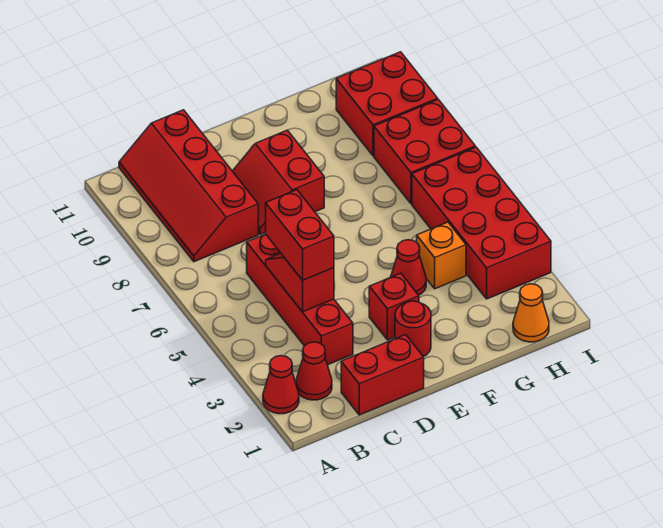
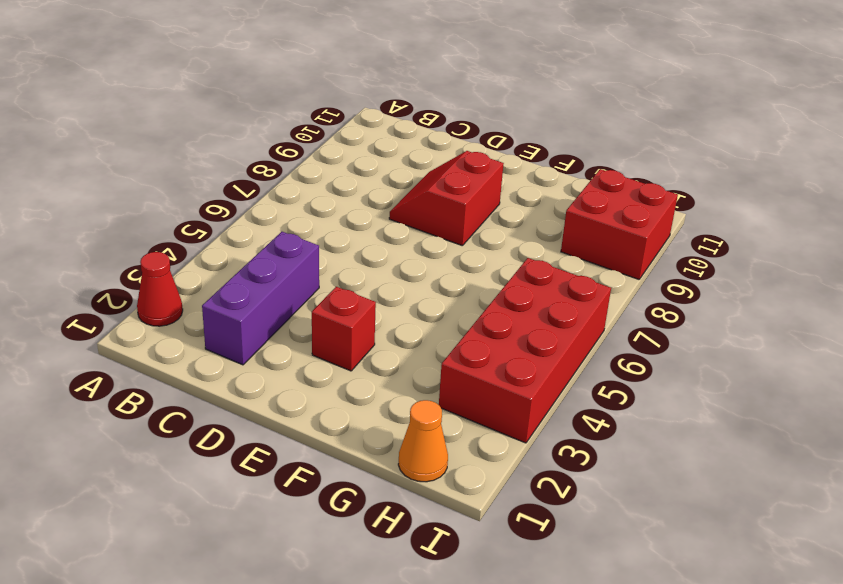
purple 1x3 brick [202,232,319,365] -> red 1x4 brick [247,234,353,365]
none -> red 1x1 cone [296,342,332,400]
none -> red 2x4 slope [119,110,258,262]
none -> red 1x2 brick [341,335,424,415]

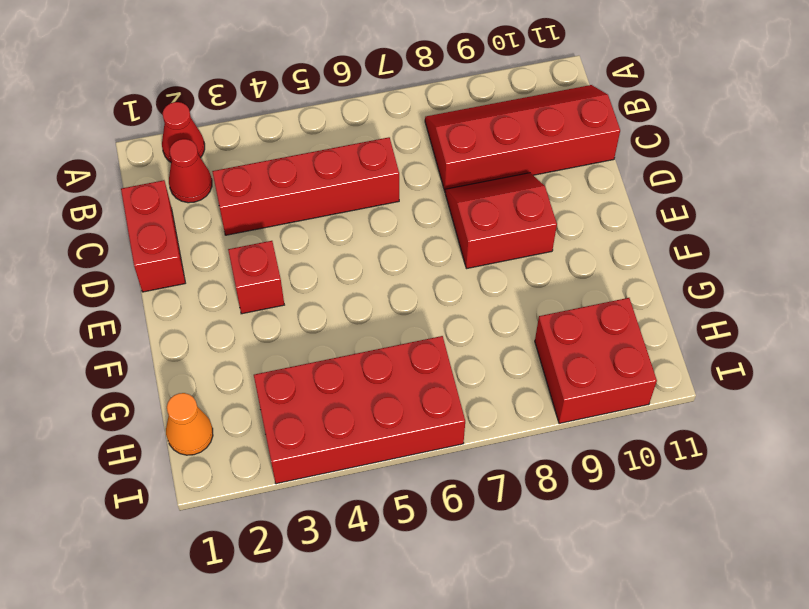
none -> red 1x1 round brick [395,301,431,357]
none -> red 1x1 cone [391,240,426,295]
none -> orange 1x1 brick [417,222,466,289]

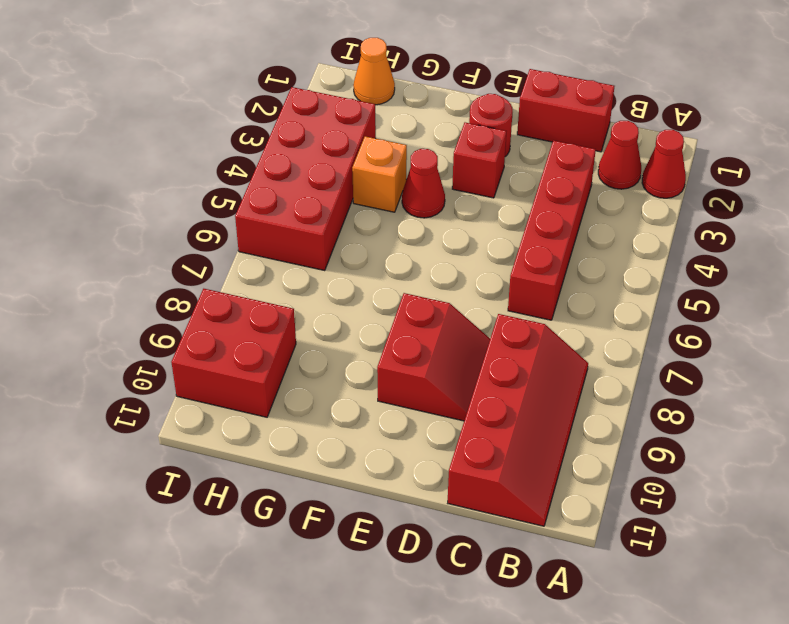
none -> red 2x2 brick [374,100,475,204]
none -> red 1x2 slope [266,254,334,312]
none -> red 1x2 brick [266,190,334,280]

